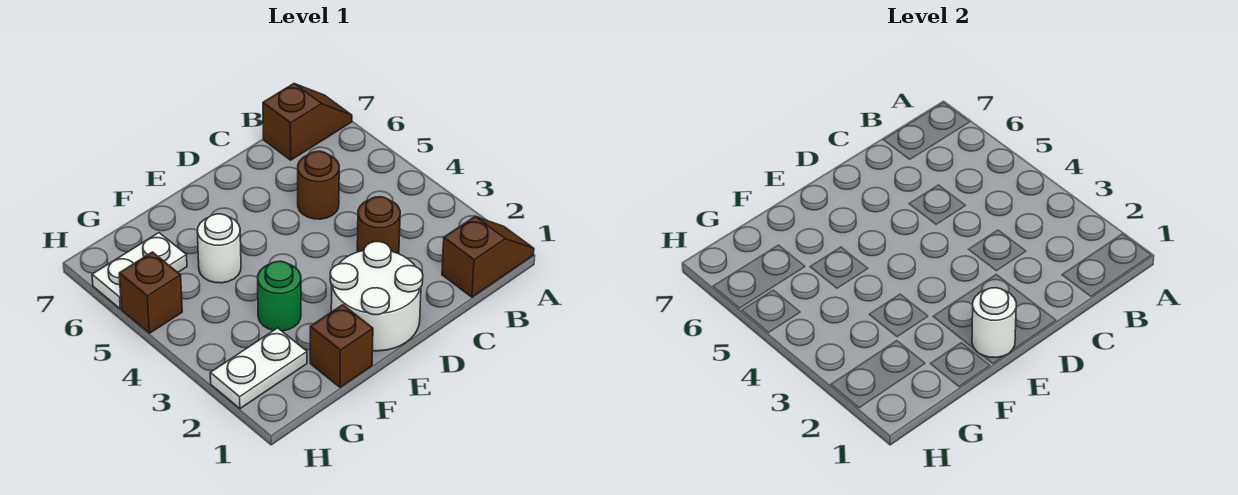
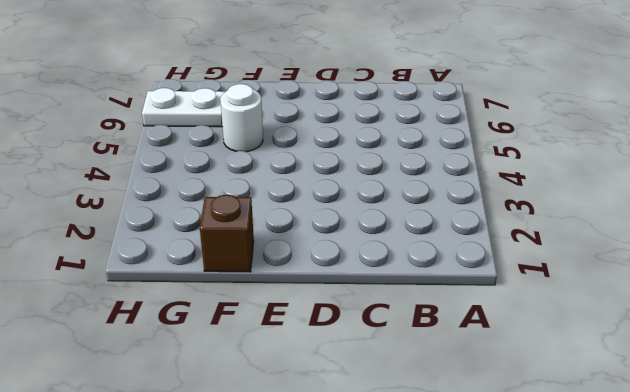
none -> brown 1x2 slope [442,217,534,297]
none -> brown 1x2 slope [263,84,352,160]
none -> brown 1x1 round brick [357,197,400,254]

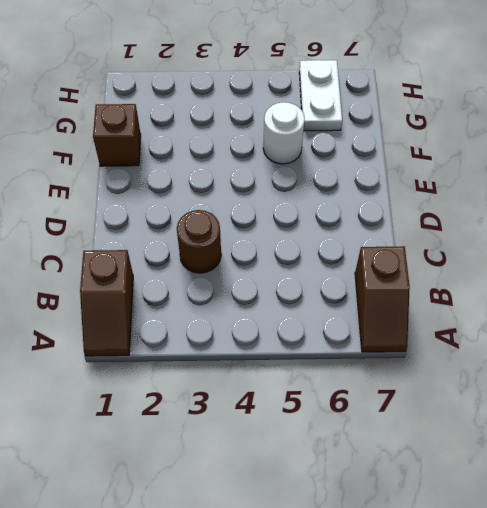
none -> brown 1x1 round brick [298,151,339,219]
none -> white 2x2 round brick [330,242,423,351]
none -> green 1x1 round brick [258,261,301,331]

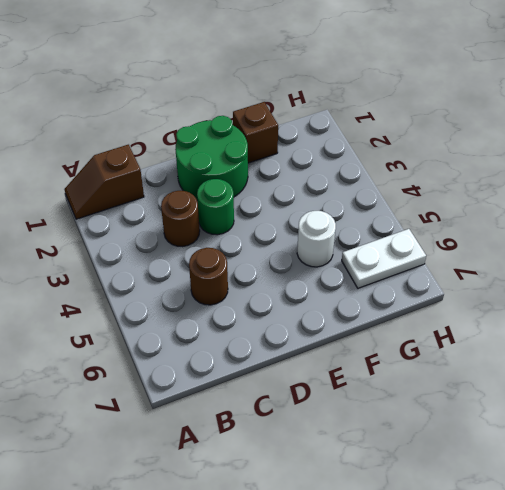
green 2x2 round brick [175,116,248,199] -> white 2x2 round brick [330,242,423,351]
green 1x1 round brick [197,179,234,235] -> green 1x1 round brick moved to [258,261,301,331]
none -> brown 1x2 slope [263,84,352,160]
none -> white 1x2 plate [210,328,307,409]
none -> brown 1x1 brick [119,252,182,333]

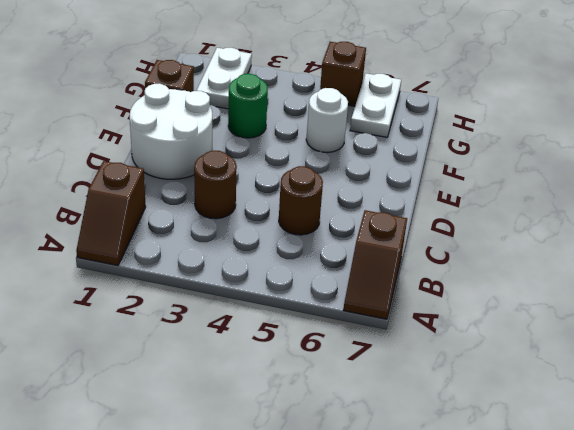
none -> white 1x1 round brick [972,288,1016,358]

